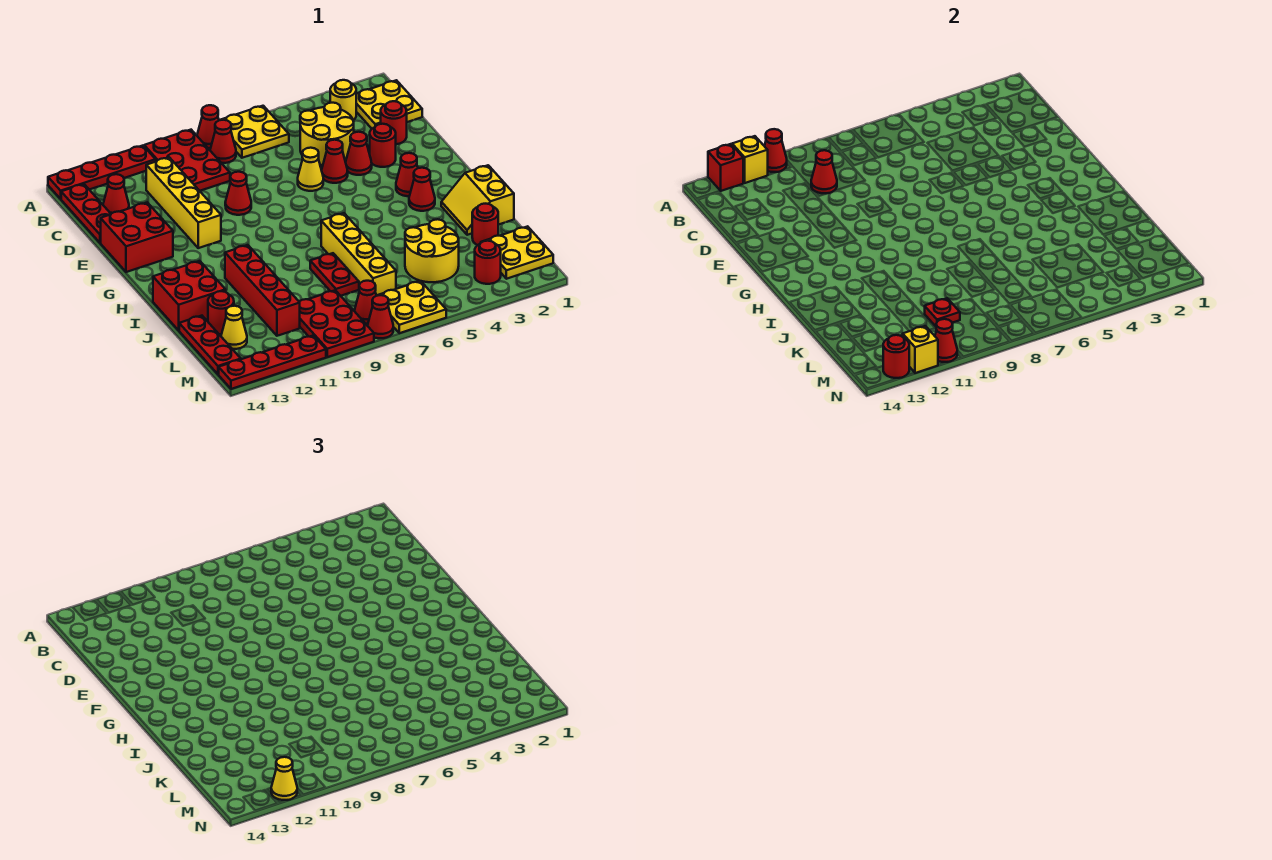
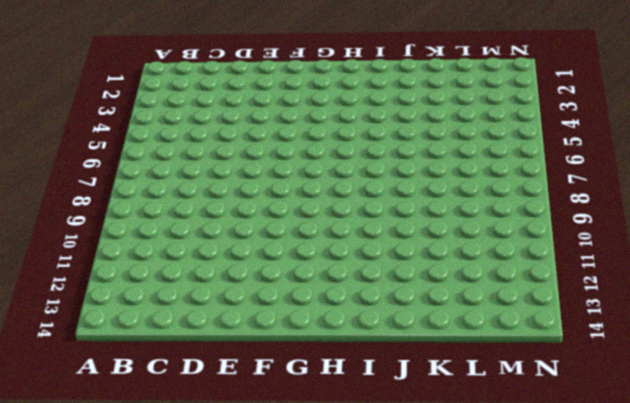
none -> yellow 2x2 plate [221,106,289,158]
none -> red 1x1 cone [197,105,219,148]
none -> red 2x3 plate [144,130,230,191]
none -> red 1x4 plate [48,146,156,199]

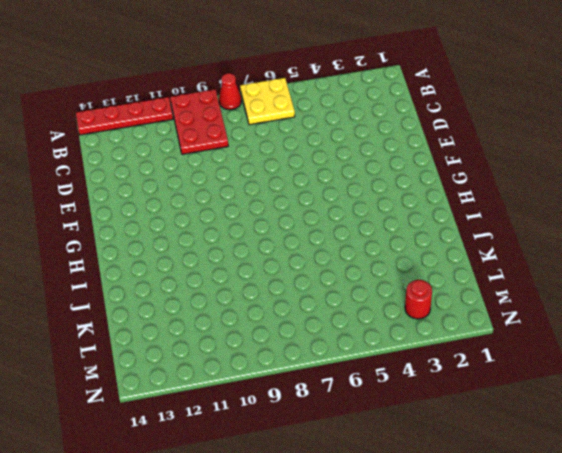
none -> yellow 2x2 plate [356,80,422,129]
none -> yellow 1x1 round brick [330,80,356,120]
none -> red 1x1 cone [210,120,236,163]
none -> red 1x3 plate [61,184,111,243]

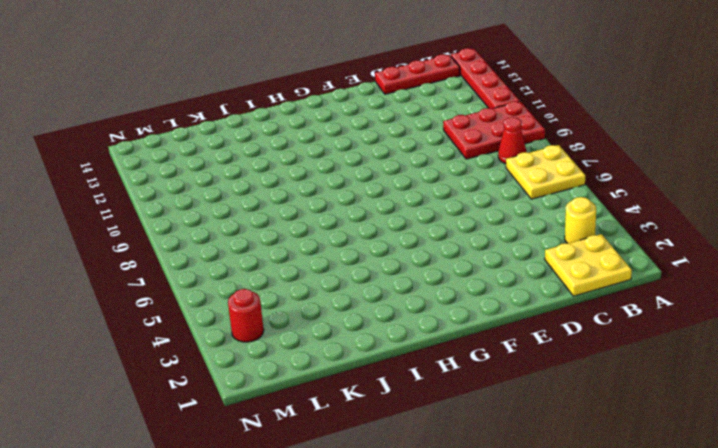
none -> red 1x1 cone [197,105,219,148]
none -> yellow 2x2 round brick [300,103,354,165]
none -> yellow 1x4 brick [146,157,221,248]
none -> red 1x1 cone [103,174,129,214]

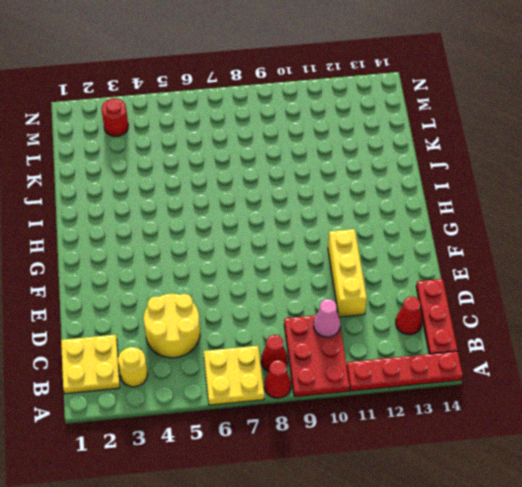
pink 1x1 cone [314,299,340,337] -> red 1x1 cone [811,150,837,194]
yellow 1x3 brick [328,229,367,317] -> yellow 1x4 brick [146,157,221,248]
none -> red 1x1 round brick [381,101,407,144]
none -> red 1x1 round brick [370,124,396,167]
none -> red 1x1 cone [346,132,372,175]
none -> red 1x1 cone [322,140,348,183]

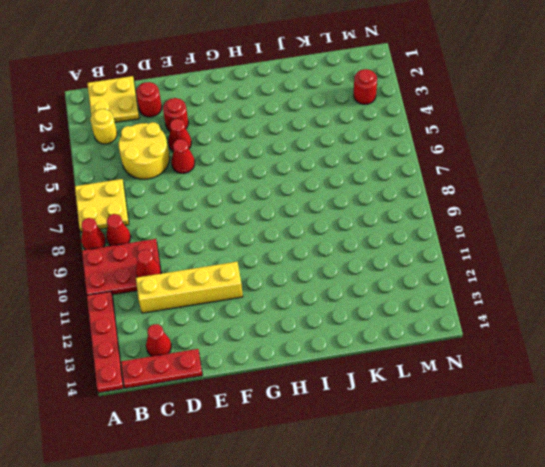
none -> yellow 1x1 cone [298,148,323,191]
none -> red 1x1 cone [225,172,251,215]
none -> red 2x2 brick [101,202,173,272]
none -> red 1x1 cone [396,153,418,196]

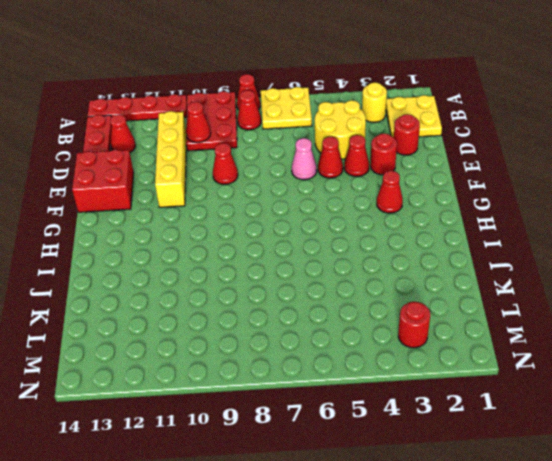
pink 1x1 cone [292,138,317,180] -> yellow 1x1 cone [298,148,323,191]
none -> red 1x1 cone [409,168,435,211]
none -> yellow 2x2 slope [441,165,514,235]
none -> yellow 1x4 brick [321,213,396,295]
none -> red 1x4 brick [225,245,300,336]

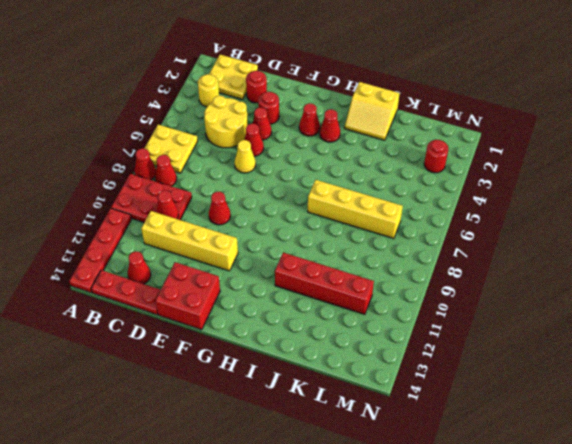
none -> red 2x2 brick [153,261,226,330]
none -> red 1x2 plate [310,253,359,296]
none -> red 1x1 round brick [472,204,498,245]
none -> yellow 2x2 round brick [405,219,459,282]

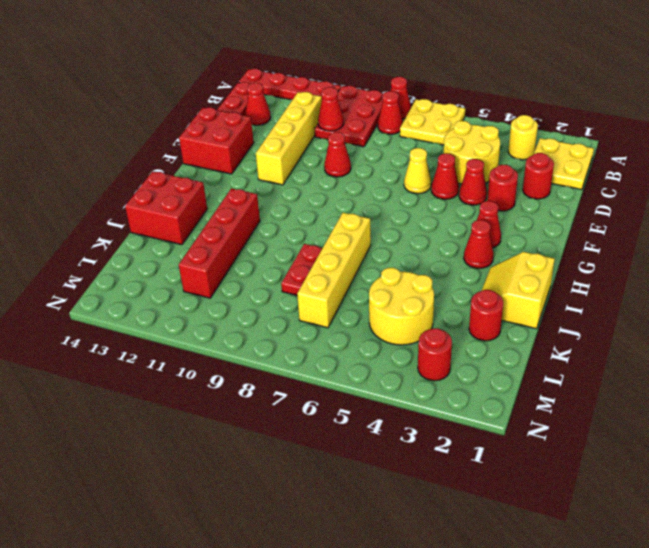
none -> red 1x1 round brick [208,291,234,334]
none -> red 1x3 plate [179,316,241,374]
none -> yellow 2x2 plate [481,226,553,279]
none -> red 2x3 plate [299,290,374,357]

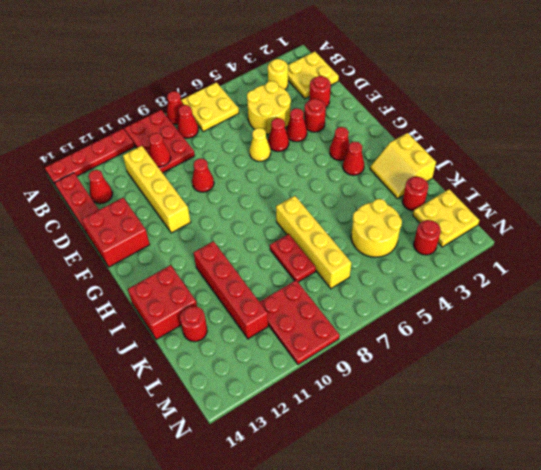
none -> red 1x3 plate [179,316,241,374]
none -> yellow 1x1 cone [221,306,247,349]
none -> yellow 2x2 plate [377,281,446,333]
none -> red 1x1 cone [354,281,377,324]

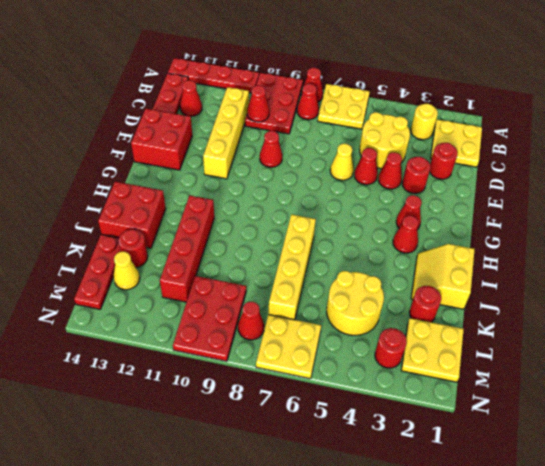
none -> red 1x2 plate [310,253,359,296]
none -> red 1x1 cone [368,295,393,338]
none -> red 1x4 plate [219,335,326,389]
none -> red 1x1 cone [765,129,787,172]

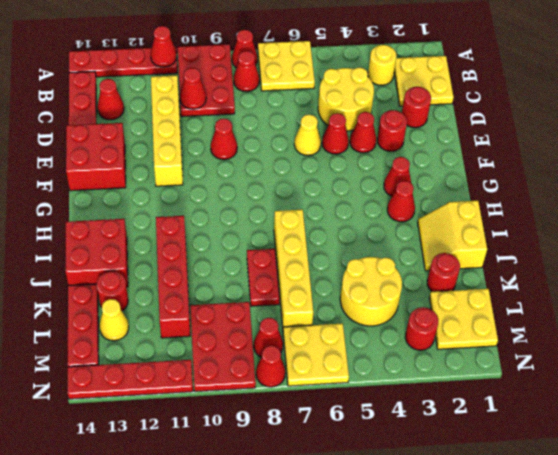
none -> yellow 1x1 brick [732,136,768,183]
none -> red 1x1 brick [708,144,743,191]
none -> red 1x1 plate [925,298,960,326]
none -> red 1x1 cone [935,319,957,362]

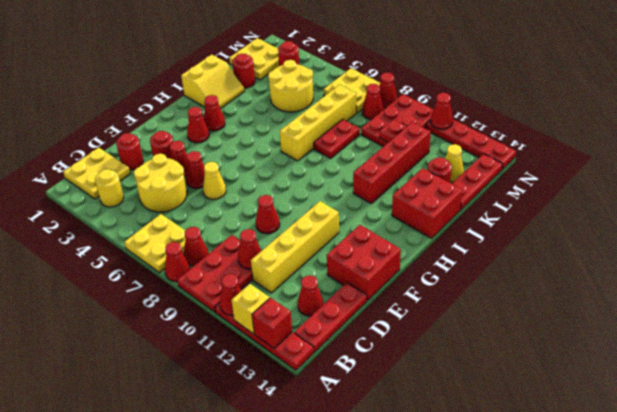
none -> yellow 1x1 brick [903,326,938,373]
none -> red 1x1 round brick [883,335,909,378]
none -> yellow 1x1 cone [271,757,297,800]

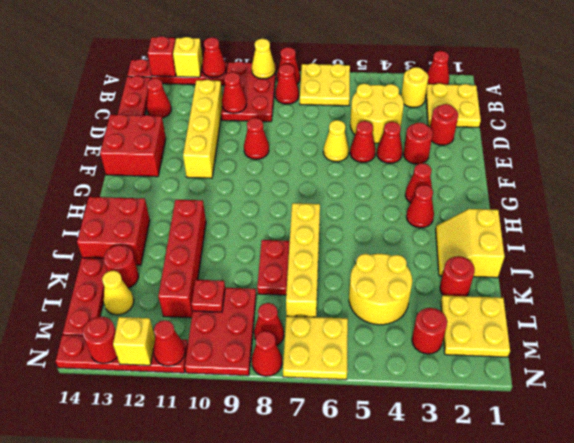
red 1x1 cone [427,51,449,85] -> none
yellow 1x1 cone [252,39,275,79] -> yellow 1x1 cone moved to [271,757,297,800]

